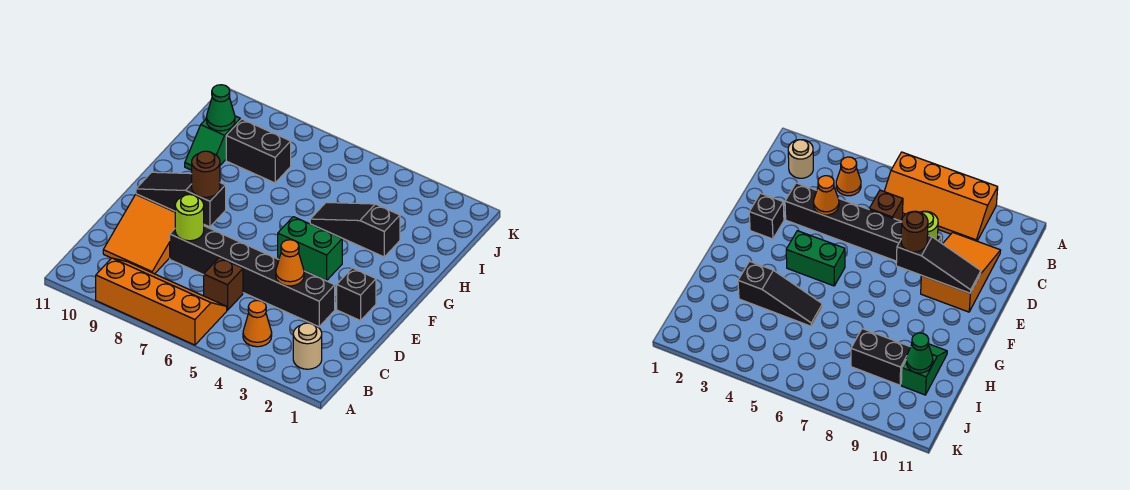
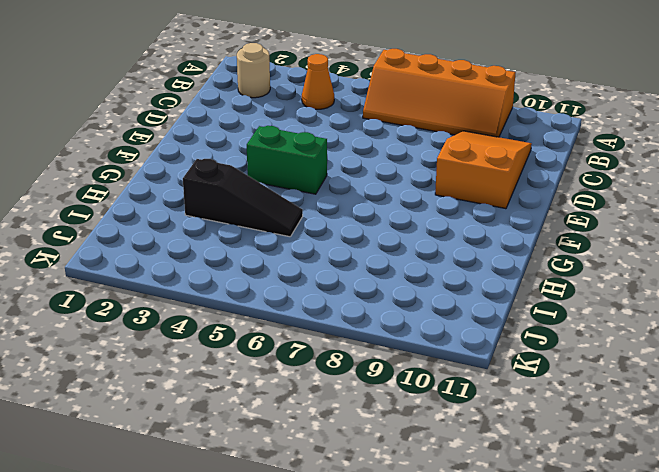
none -> brown 1x1 brick [204,258,243,310]
none -> black 1x6 brick [170,226,335,327]
none -> black 1x1 brick [337,268,376,321]

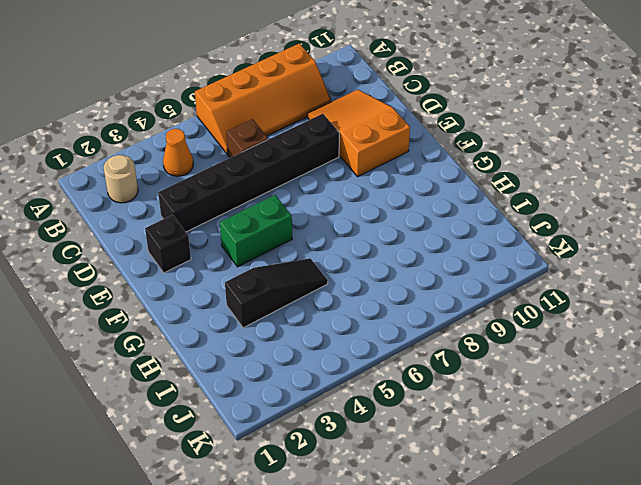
none -> green 1x2 slope [185,116,240,170]
none -> black 1x2 brick [226,119,291,183]
none -> orange 1x1 cone [276,240,304,286]

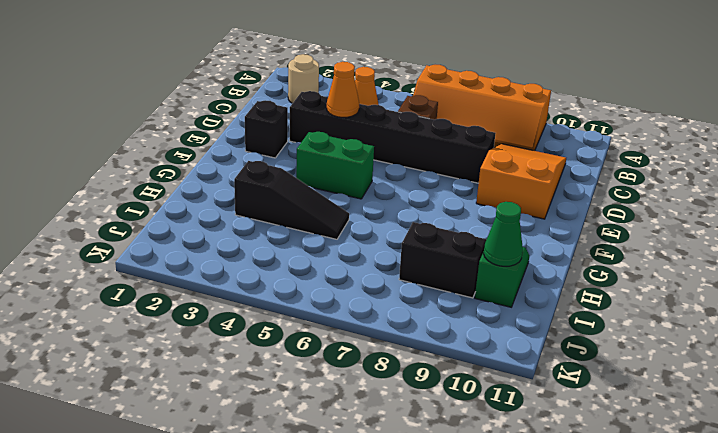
none -> lime 1x1 round brick [175,195,204,241]
none -> black 1x3 slope [136,172,226,227]
none -> brown 1x1 round brick [192,151,220,197]

